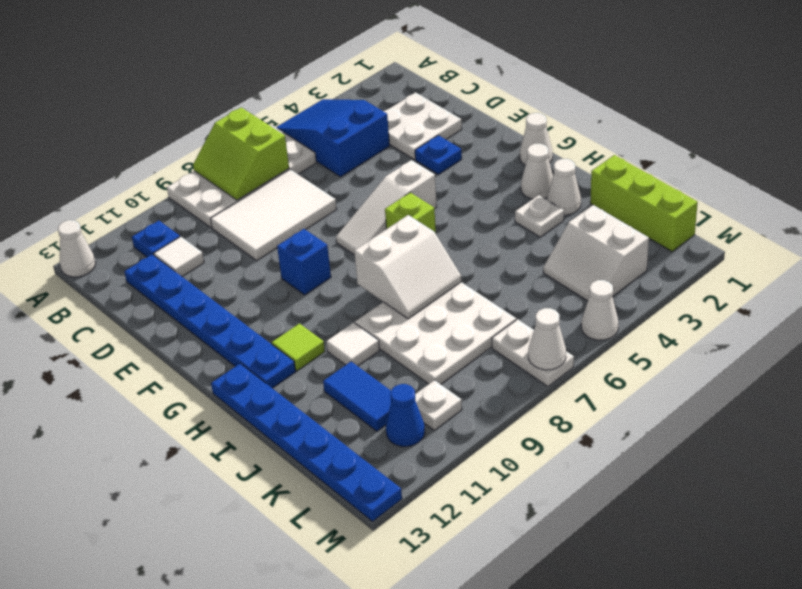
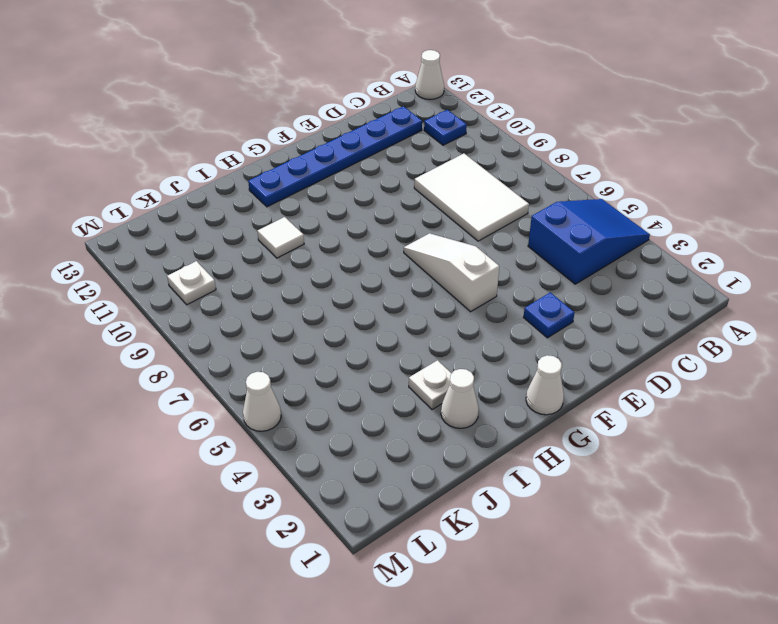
none -> white 2x4 plate [167,125,316,228]
none -> white 2x2 plate [384,92,462,160]
none -> white 1x1 tile [154,237,204,276]
none -> blue 1x1 brick [277,229,331,295]

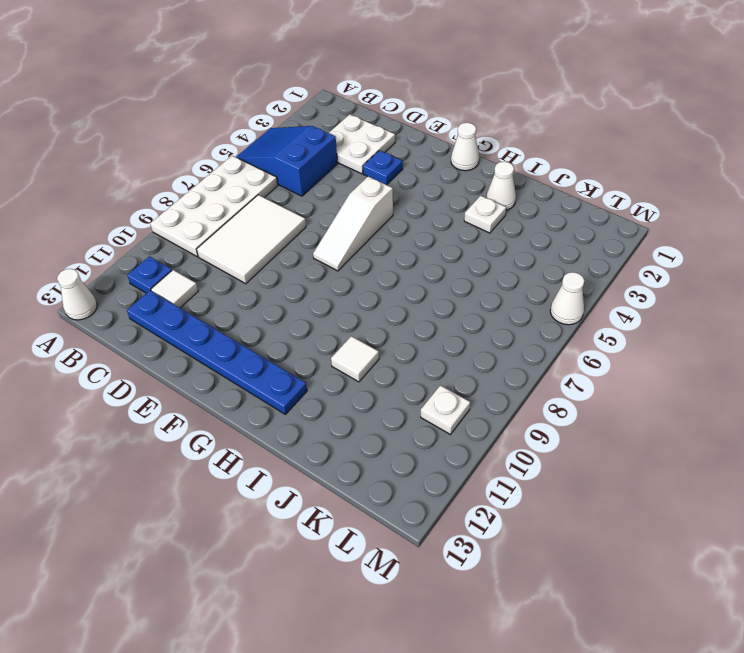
none -> blue 1x1 brick [277,229,331,295]
none -> lime 1x1 brick [385,192,436,234]
none -> white 1x1 cone [521,144,553,199]
none -> lime 1x1 tile [272,324,325,371]

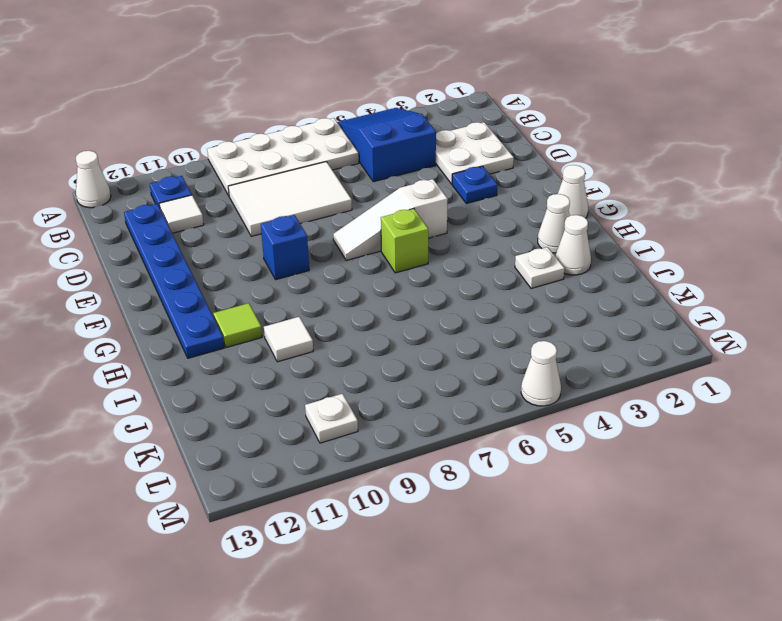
none -> blue 1x6 plate [211,364,402,522]
none -> white 3x3 plate [355,282,516,384]
none -> lime 1x3 brick [590,155,698,251]
none -> blue 1x2 tile [323,362,391,431]

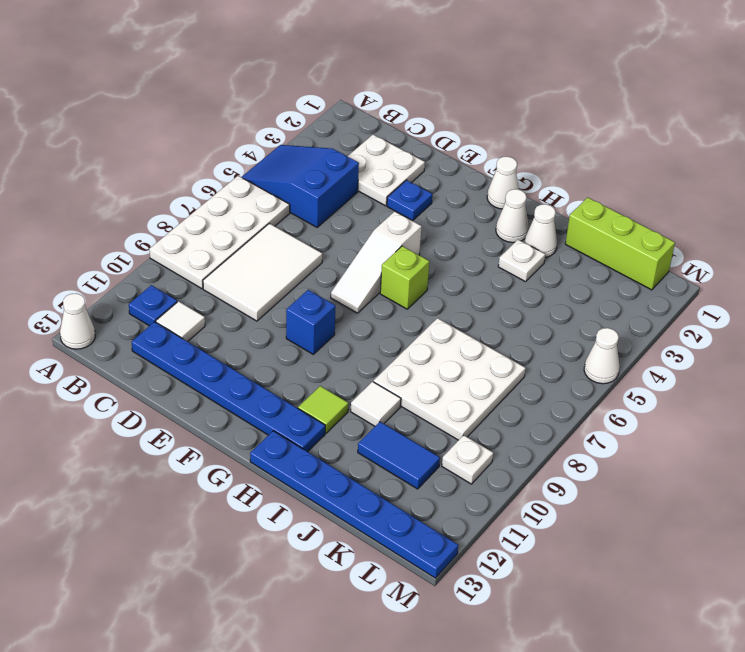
none -> white 2x2 slope [543,205,649,301]
none -> white 1x2 plate [492,319,574,386]
none -> blue 1x1 cone [386,384,425,447]
none -> lime 2x2 slope [193,107,289,200]

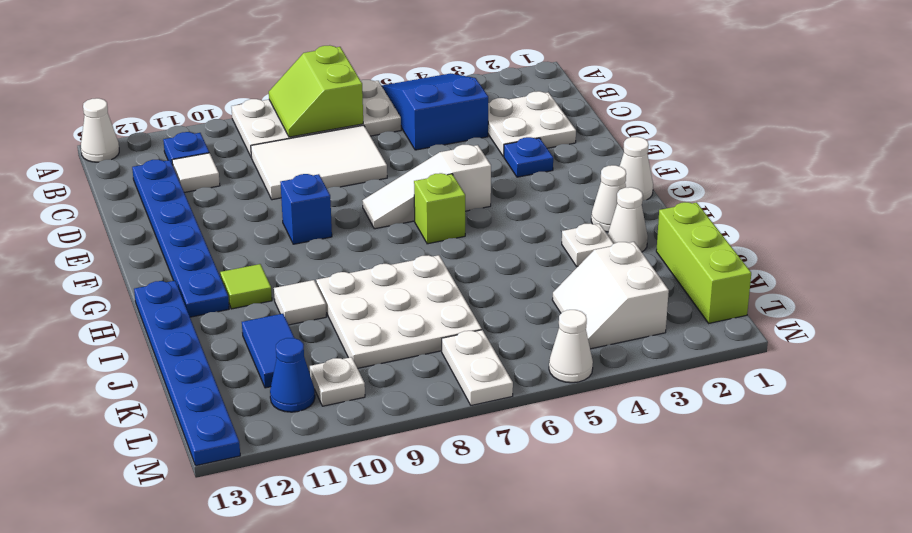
none -> white 2x2 slope [354,215,461,319]
none -> white 1x1 cone [528,308,566,370]

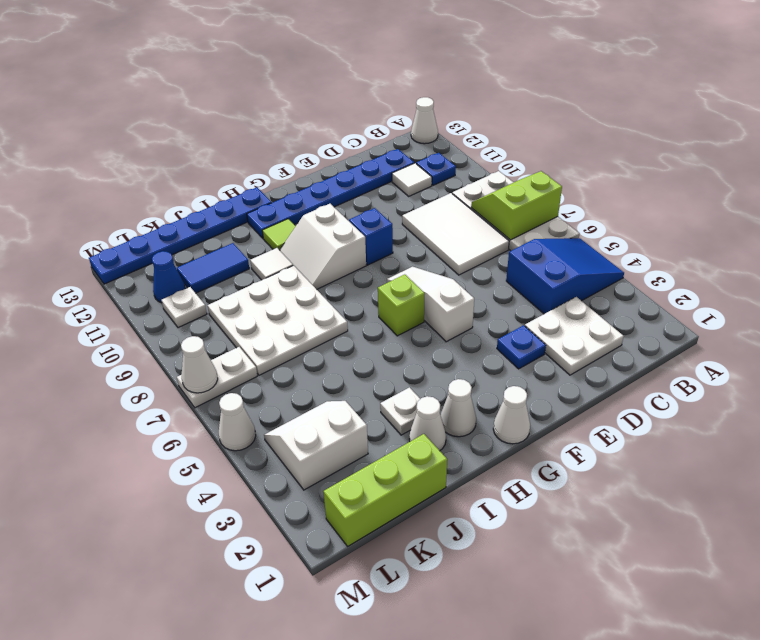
white 2x2 slope [280,204,366,289] -> white 2x2 slope moved to [354,215,461,319]

